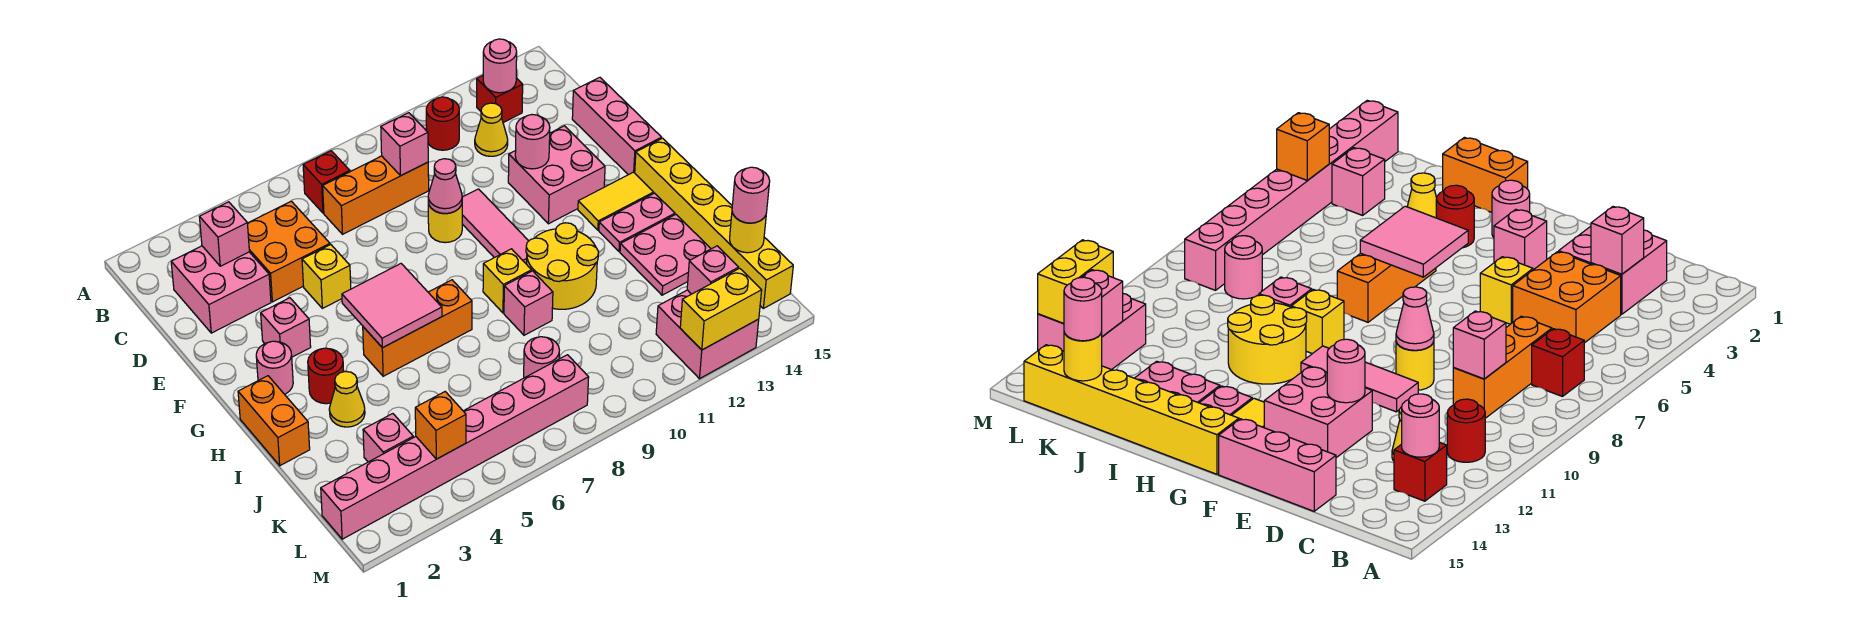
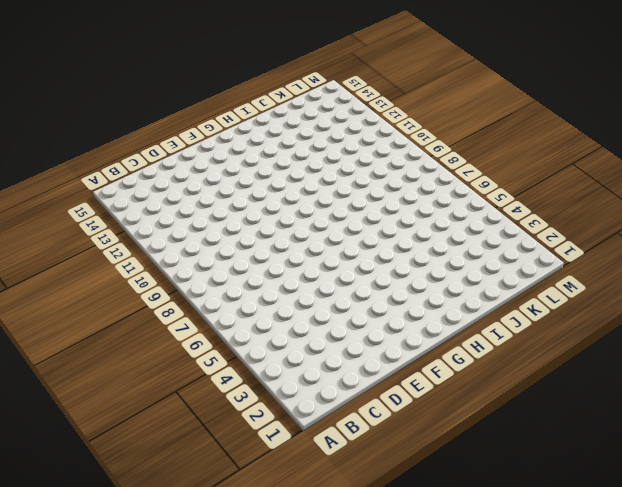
none -> red 1x1 brick [303,151,350,213]
none -> red 1x1 round brick [426,97,459,150]
none -> red 1x1 brick [477,76,523,123]
none -> pink 2x2 brick [171,246,271,333]

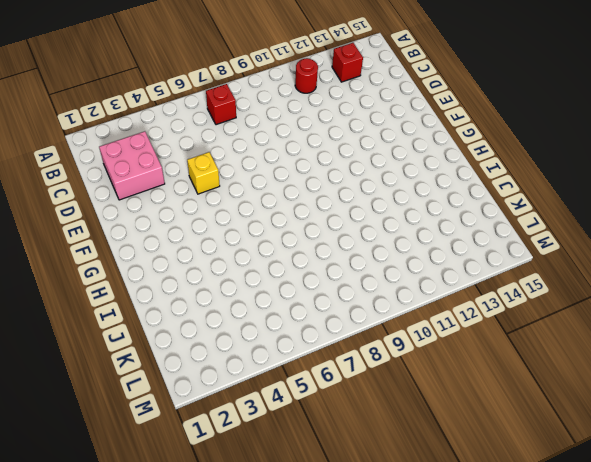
none -> orange 2x2 brick [247,201,330,302]
none -> orange 1x3 brick [323,156,429,234]
none -> yellow 1x1 cone [475,103,508,156]
none -> pink 1x3 brick [572,77,662,175]

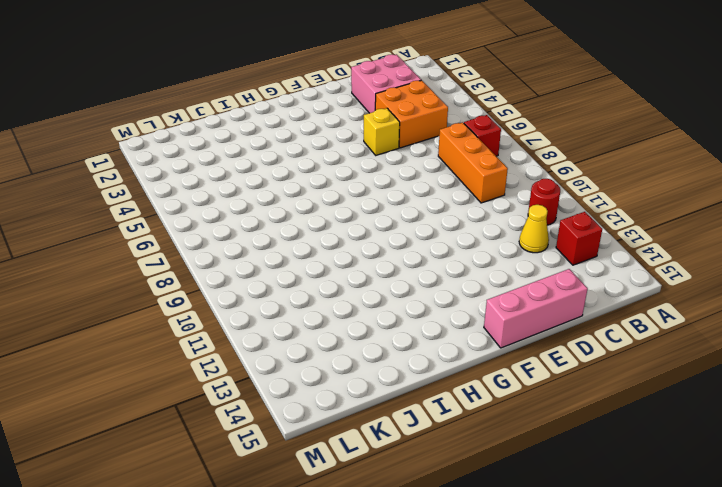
none -> yellow 1x1 round brick [428,203,462,243]
none -> pink 1x3 tile [462,189,528,264]
none -> pink 2x2 brick [508,126,605,224]
none -> pink 1x1 brick [261,298,311,357]

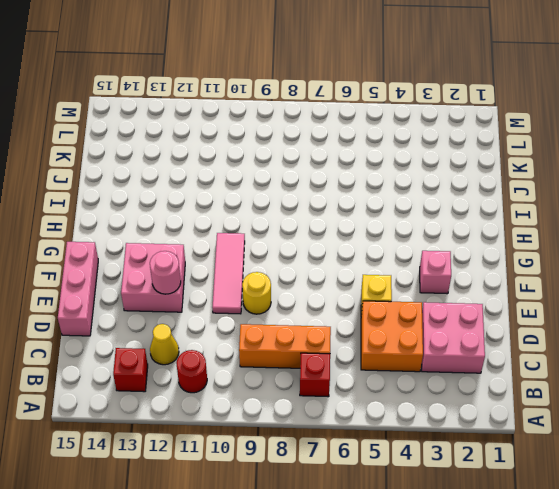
none -> pink 1x1 round brick [256,341,293,394]
none -> yellow 1x2 tile [578,172,654,230]
none -> yellow 1x6 brick [635,138,793,308]
none -> orange 1x2 brick [238,376,310,466]

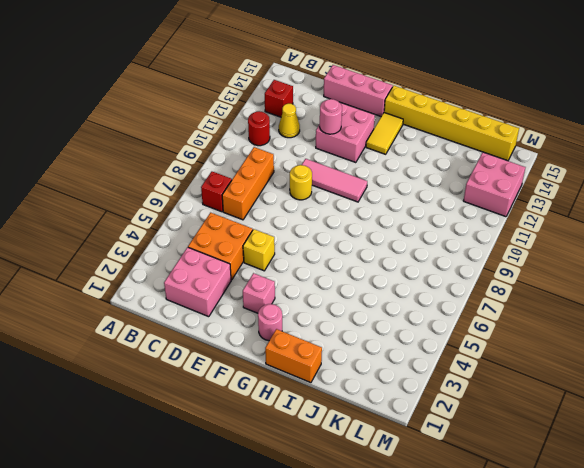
none -> red 1x1 round brick [308,348,344,404]
none -> orange 1x3 brick [363,280,472,376]
none -> yellow 1x1 brick [483,249,532,313]
none -> yellow 2x2 round brick [526,223,599,309]

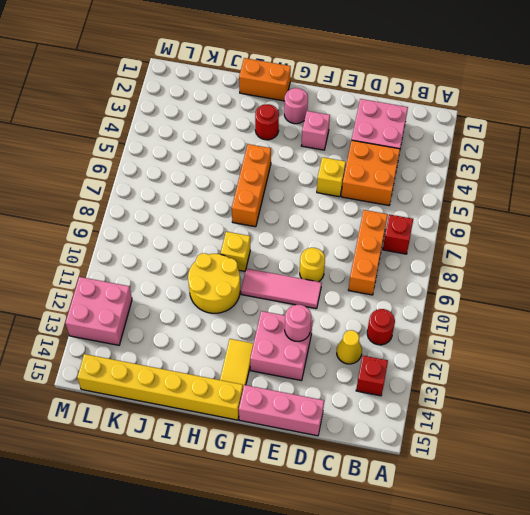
none -> pink 1x2 plate [599,193,675,252]
none -> yellow 1x1 cone [329,371,365,427]
none -> pink 1x1 brick [504,271,553,335]
none -> pink 2x2 plate [620,214,711,295]

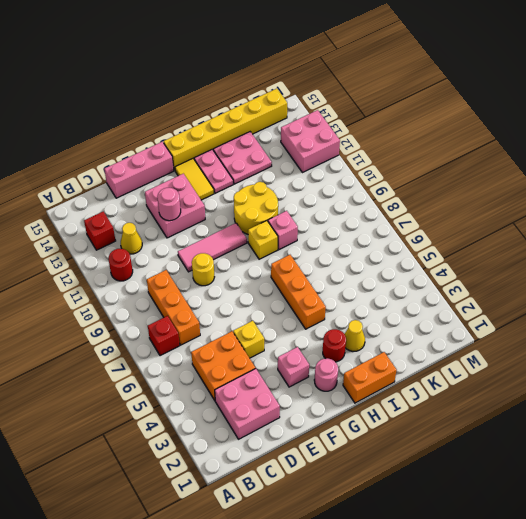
none -> pink 1x1 brick [363,414,413,462]
none -> pink 1x1 round brick [524,337,559,378]
none -> pink 1x8 brick [321,355,589,539]
none -> pink 1x1 round brick [483,39,517,93]

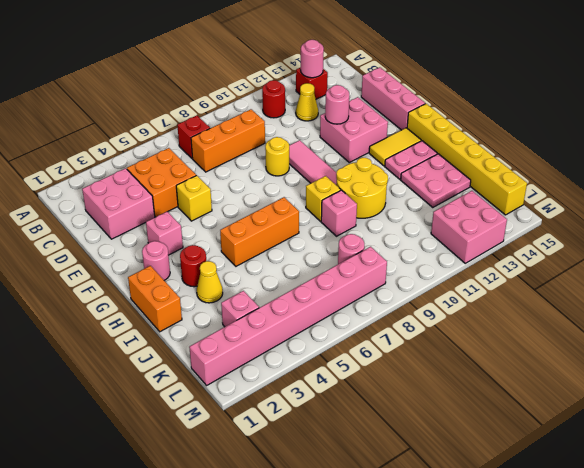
none -> pink 1x1 brick [200,202,249,266]
none -> pink 1x1 brick [381,113,428,175]
none -> pink 1x1 cone [428,159,462,214]
none -> pink 2x2 tile [342,264,442,348]

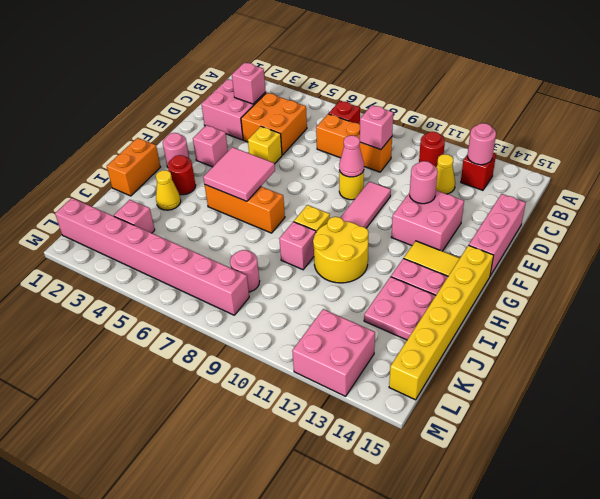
none -> yellow 1x1 round brick [730,212,766,253]
none -> orange 1x1 brick [415,392,466,459]
none -> pink 1x1 brick [687,246,739,294]
none -> yellow 1x2 brick [680,268,762,350]

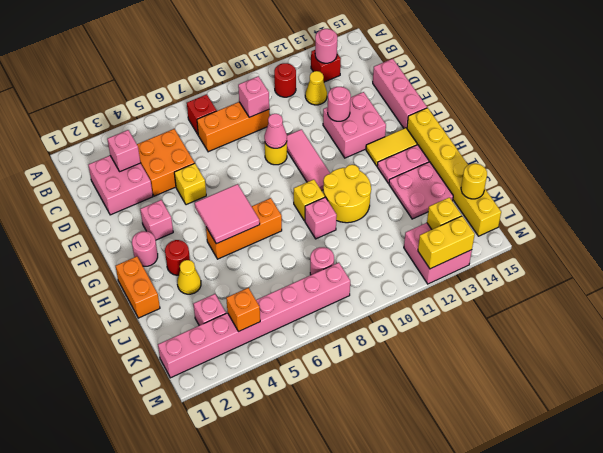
yellow 1x1 brick [427,197,462,229] -> pink 1x1 brick [687,246,739,294]
none -> pink 1x1 round brick [732,167,770,223]

